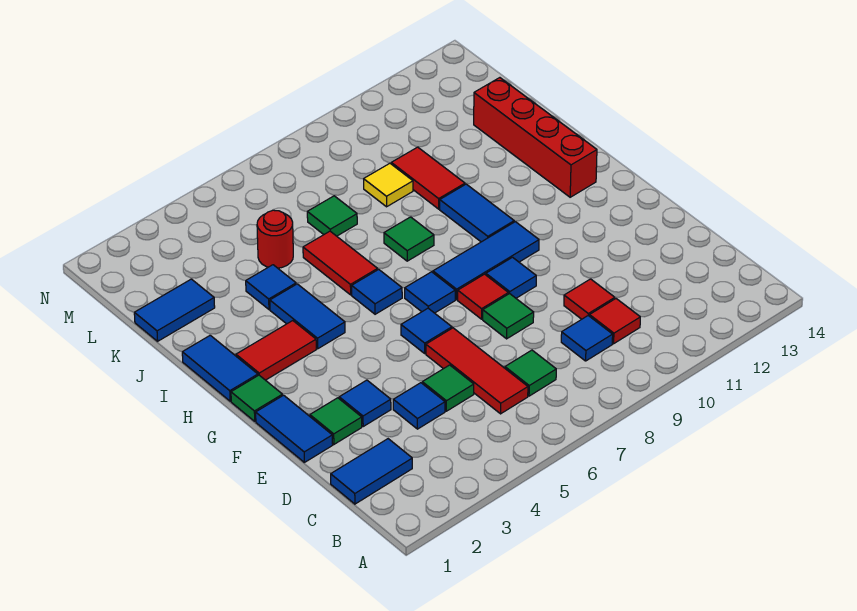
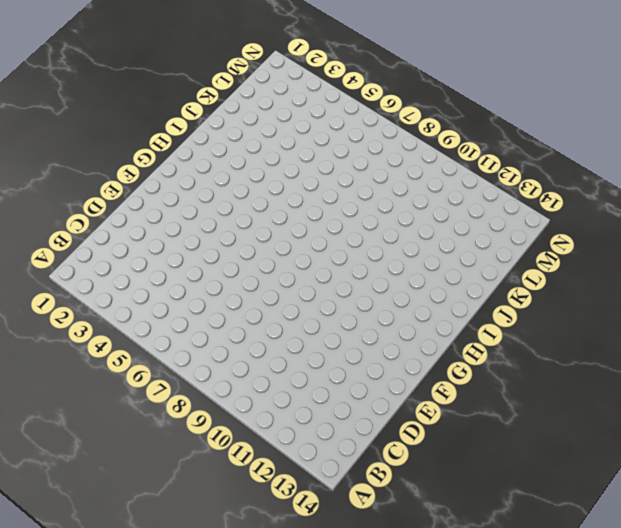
none -> blue 1x2 tile [331,439,412,504]
none -> red 1x3 tile [426,328,528,414]
none -> green 1x1 tile [505,350,556,396]
none -> blue 1x1 tile [561,316,613,361]

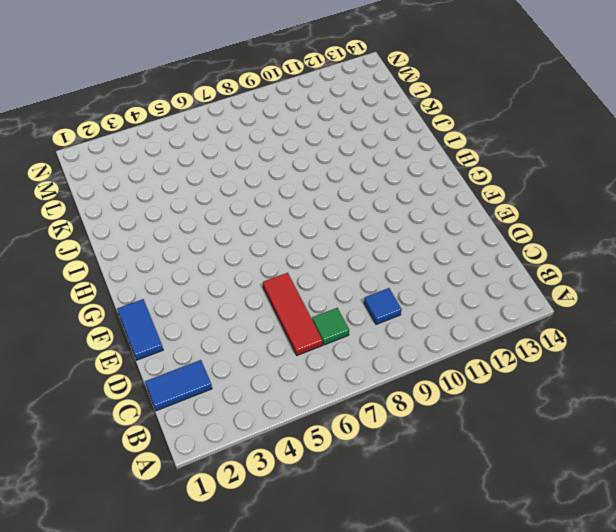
none -> red 1x1 tile [590,299,640,344]
none -> blue 1x1 tile [393,383,445,429]
none -> green 1x1 tile [422,365,474,411]
none -> red 1x1 tile [564,279,615,319]

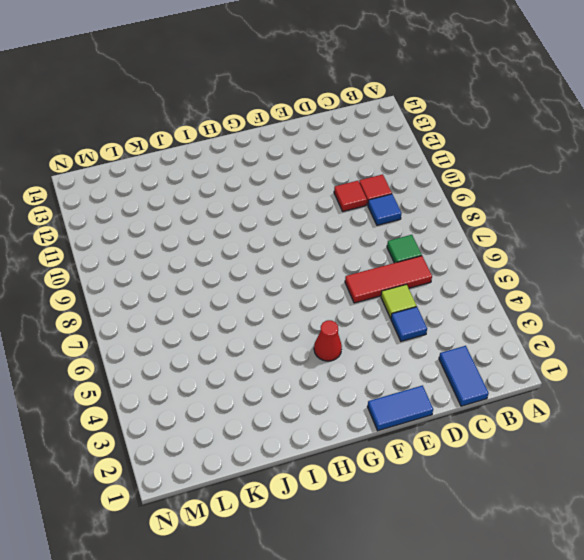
lime 1x1 tile [381,284,416,318] -> green 1x1 tile [422,365,474,411]
red 1x1 cone [314,320,342,361] -> none
none -> green 1x1 tile [310,398,362,444]
none -> blue 1x1 tile [339,380,391,426]
none -> green 1x1 tile [483,294,534,339]
none -> blue 1x1 tile [401,308,452,353]

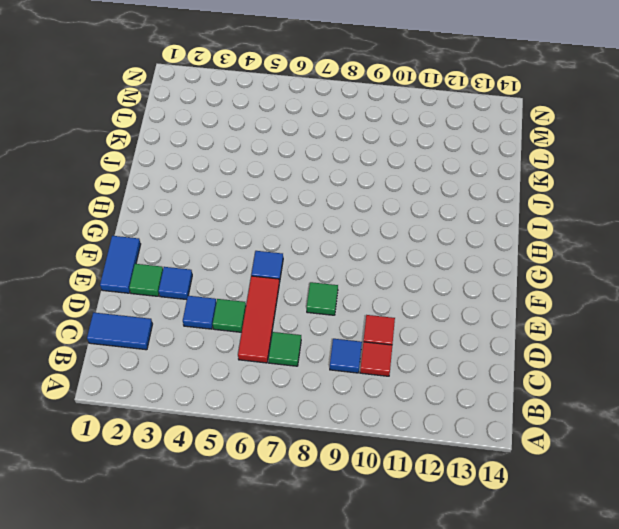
none -> red 1x1 tile [458,274,508,319]
none -> blue 1x1 tile [486,257,536,298]
none -> green 1x1 tile [231,375,283,421]
none -> blue 1x1 tile [405,272,455,313]

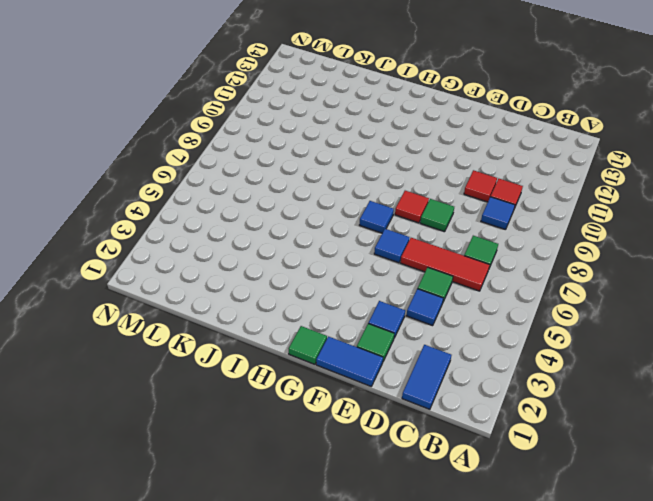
none -> blue 1x1 tile [486,257,536,298]
none -> blue 1x3 tile [433,222,539,300]
none -> blue 1x2 tile [182,335,258,401]
none -> red 1x2 tile [236,321,316,380]

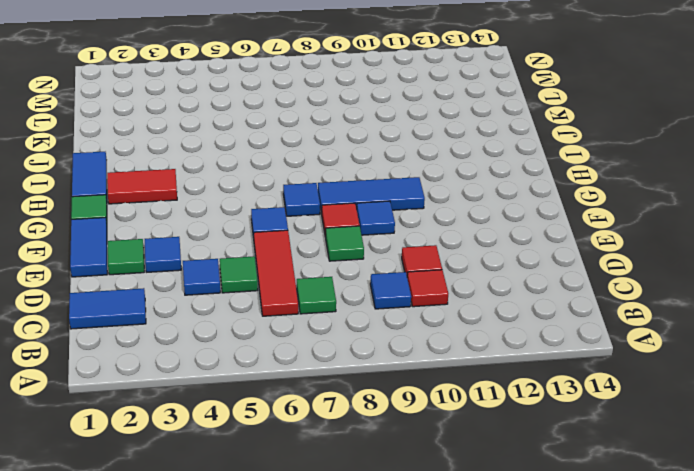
none -> blue 1x2 tile [270,284,345,349]
none -> blue 1x1 tile [352,269,402,314]
none -> blue 1x2 tile [440,184,514,242]
none -> red 1x4 brick [474,78,597,197]

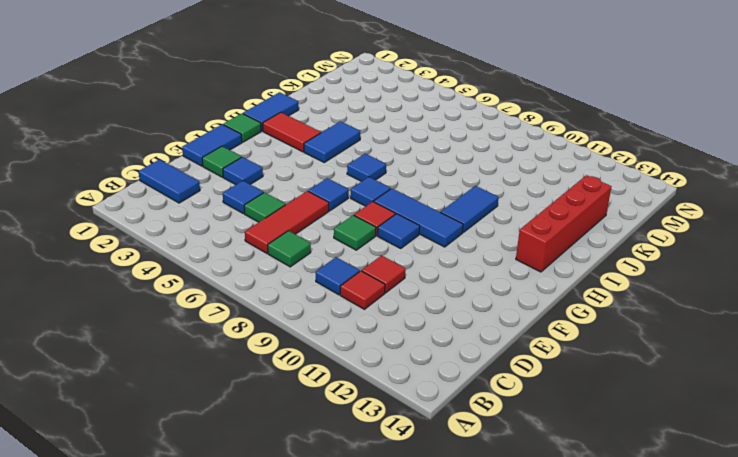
none -> red 1x2 tile [303,231,378,295]
none -> green 1x1 tile [384,217,434,261]
none -> blue 1x1 tile [246,265,296,309]
none -> red 1x2 tile [391,147,465,209]

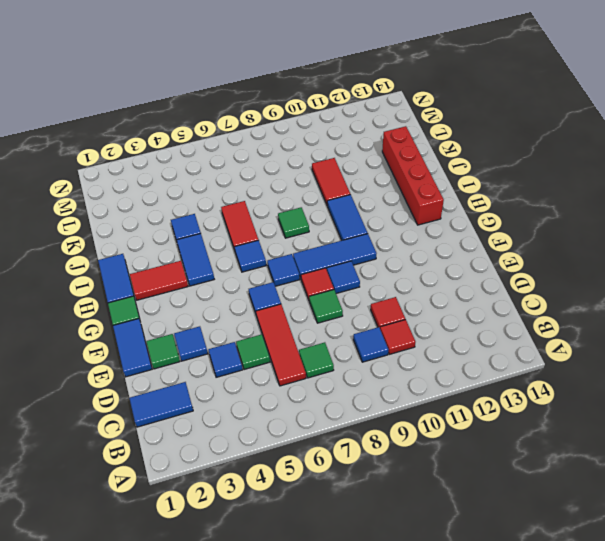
none -> blue 1x2 tile [134,279,215,341]
none -> red 1x1 round brick [257,210,293,268]
none -> green 1x1 tile [307,196,357,236]
none -> yellow 1x1 tile [364,163,413,207]

